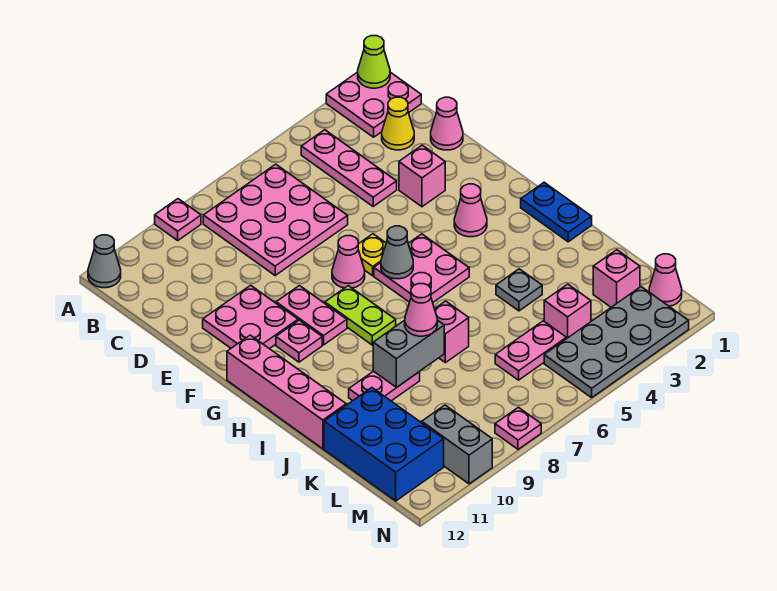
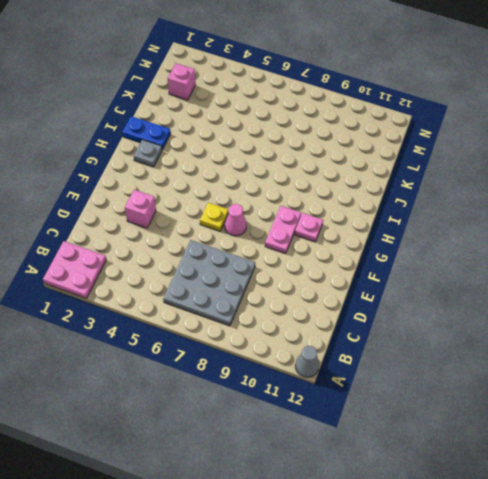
grey 3x3 plate [163,240,255,326] -> pink 3x3 plate [203,164,348,275]
grey 1x1 plate [134,140,162,167] -> grey 1x1 plate moved to [496,269,542,311]
blue 1x2 plate [122,116,171,149] -> blue 1x2 plate turned to [521,182,592,242]
none -> pink 1x1 plate [155,199,201,240]
none -> pink 1x3 plate [301,130,397,206]
none -> yellow 1x1 cone [382,97,414,150]
none -> pink 1x1 cone [431,97,463,150]

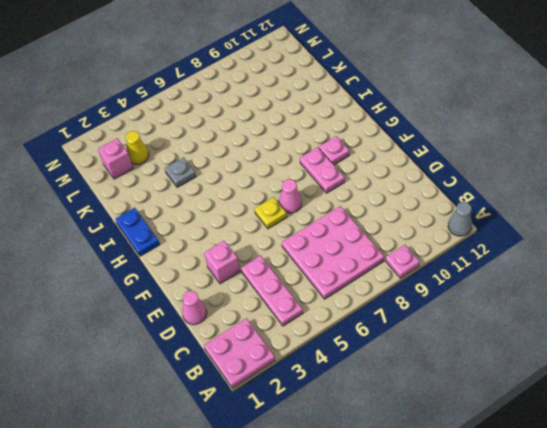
yellow 1x1 cone [126,131,149,164] -> yellow 1x1 cone moved to [382,97,414,150]
none -> pink 2x2 plate [203,285,298,349]
none -> pink 1x1 cone [454,184,487,237]
none -> pink 2x2 plate [374,234,469,302]
none -> lime 1x2 plate [325,286,396,345]

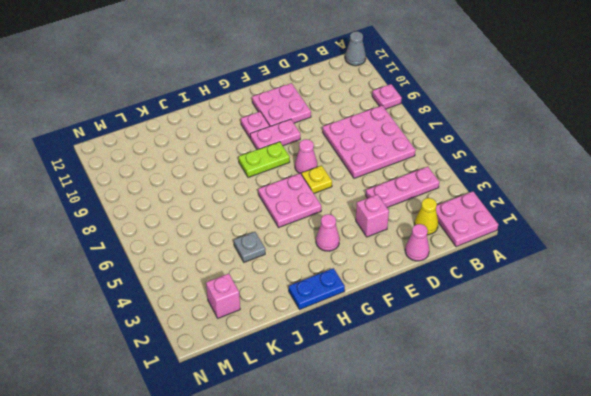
none -> pink 1x4 brick [227,335,346,449]
none -> pink 1x1 brick [435,301,469,363]
none -> pink 1x2 plate [349,371,420,401]
none -> blue 2x3 brick [324,388,444,501]

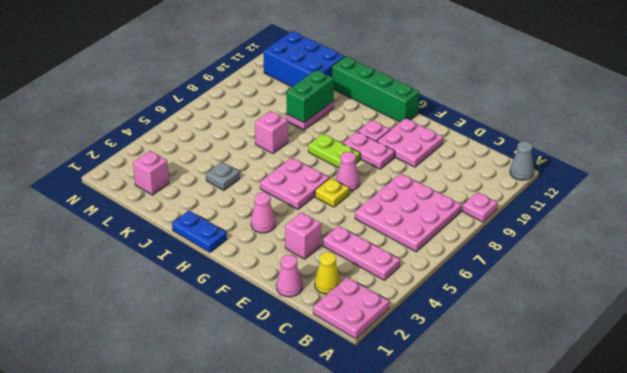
green 1x4 brick [332,56,419,122] -> pink 1x4 brick [227,335,346,449]
green 1x2 brick [286,70,334,123] -> grey 1x2 brick [373,320,444,387]
none -> pink 1x1 brick [544,284,591,339]
none -> pink 1x2 plate [495,321,566,380]
none -> pink 1x1 cone [649,254,682,306]
none -> grey 2x4 plate [544,287,689,398]

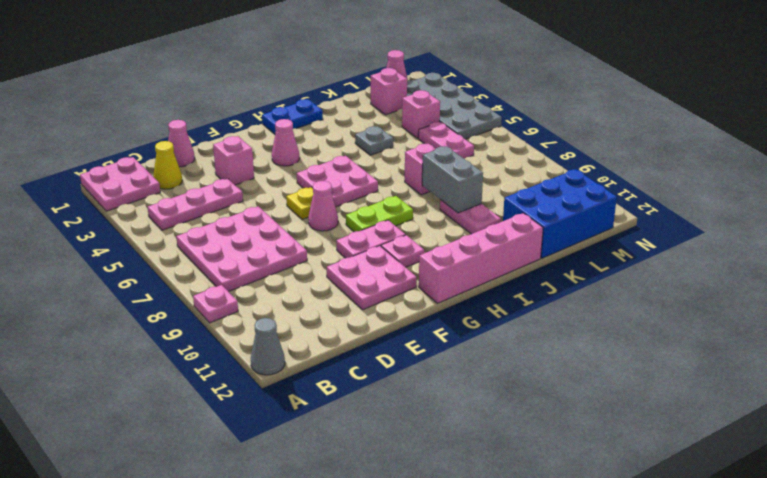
none -> grey 1x2 brick [422,405,492,484]
none -> pink 1x1 plate [495,407,541,449]
none -> lime 1x1 cone [358,36,390,88]
none -> grey 1x1 cone [381,226,413,279]

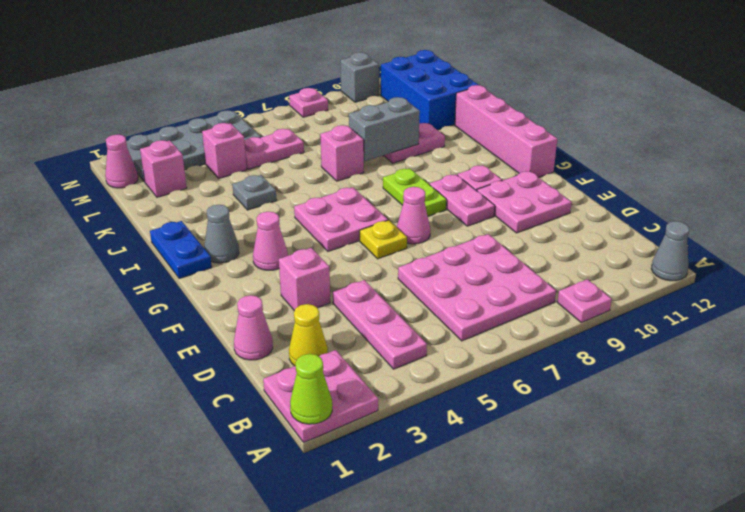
grey 1x1 cone [204,205,239,263] -> grey 1x1 cone moved to [381,226,413,279]
grey 1x1 brick [340,52,379,102] -> grey 1x2 brick [422,405,492,484]
none -> pink 1x1 cone [405,284,437,336]

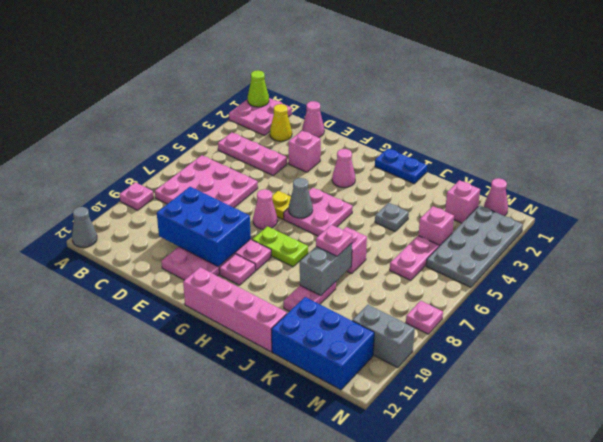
blue 2x3 brick [157,187,251,267] -> none
pink 1x1 plate [316,225,352,256] -> pink 1x1 cone [405,284,437,336]

